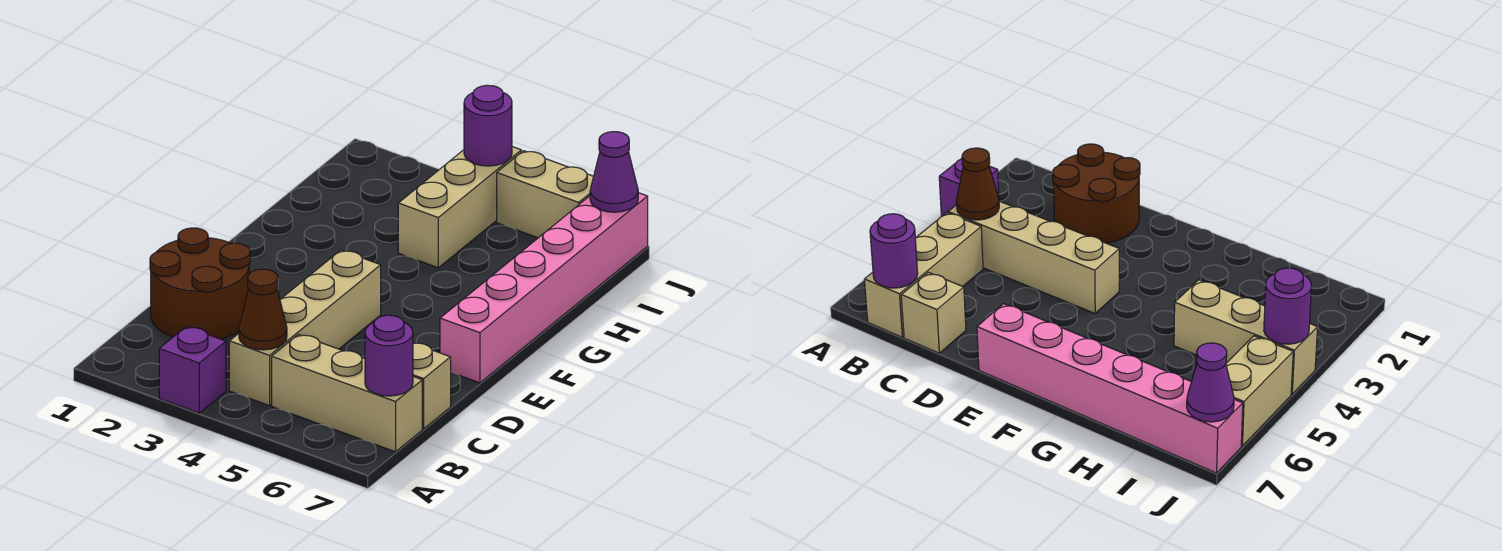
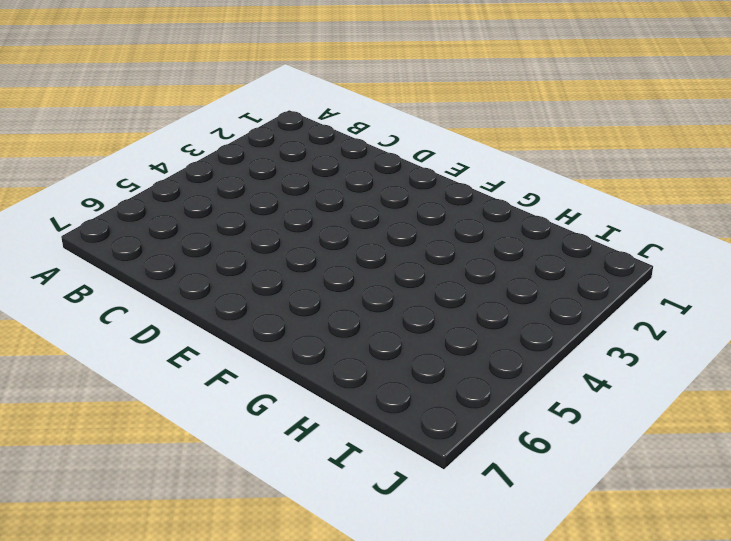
none -> purple 1x1 brick [159,327,226,413]
none -> tan 1x4 brick [229,250,381,406]
none -> tan 1x3 brick [272,335,422,452]

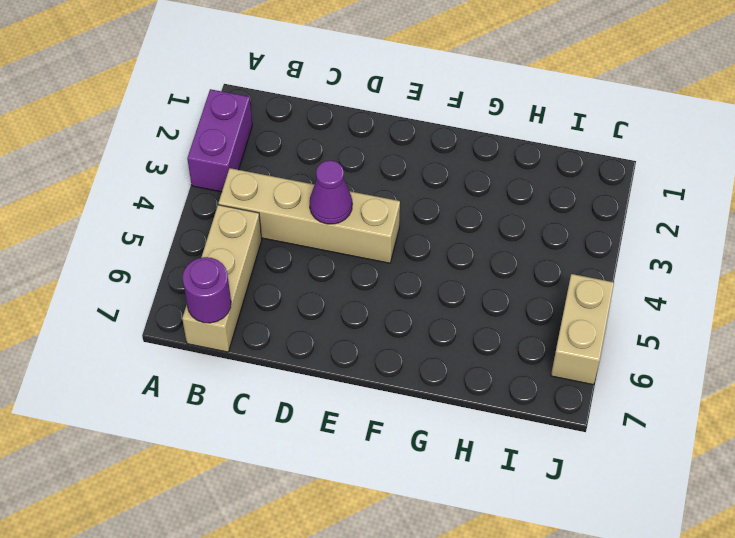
purple 1x2 brick [187,89,252,192] -> purple 1x1 brick [159,327,226,413]
purple 1x1 cone [310,161,352,224] -> purple 1x1 cone moved to [590,132,638,212]
none -> brown 2x2 round brick [150,228,250,339]
none -> tan 1x1 brick [413,343,451,429]
none -> pink 1x6 brick [440,193,648,383]

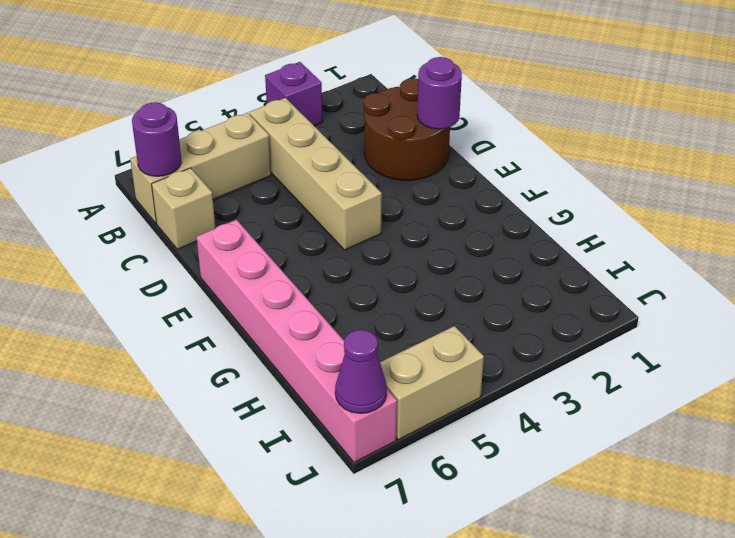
purple 1x1 round brick [417,57,462,129] -> purple 1x1 round brick moved to [464,85,512,166]
none -> tan 1x3 brick [398,147,521,268]
none -> brown 1x1 cone [239,269,287,350]

